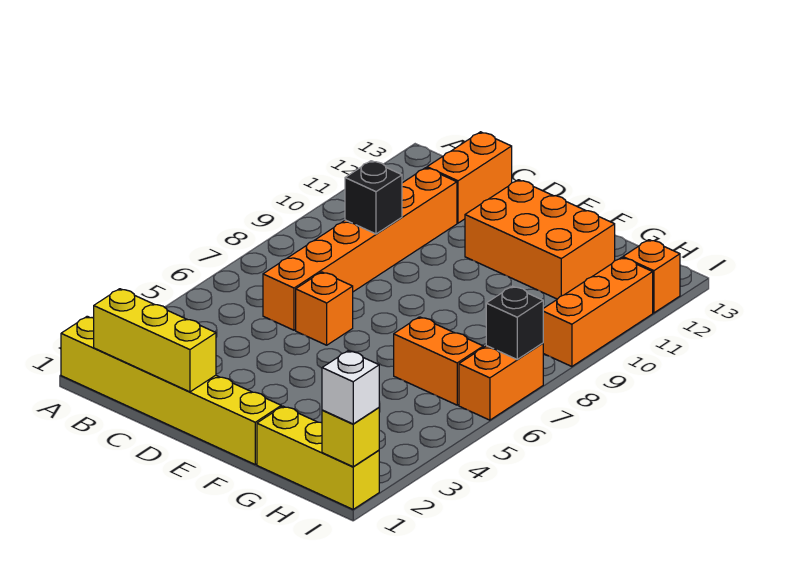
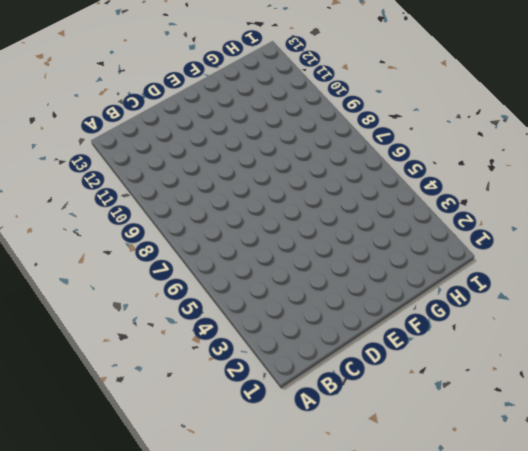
none -> yellow 1x6 brick [61,316,281,464]
none -> orange 1x6 brick [263,168,457,330]
none -> orange 1x2 brick [427,132,512,223]

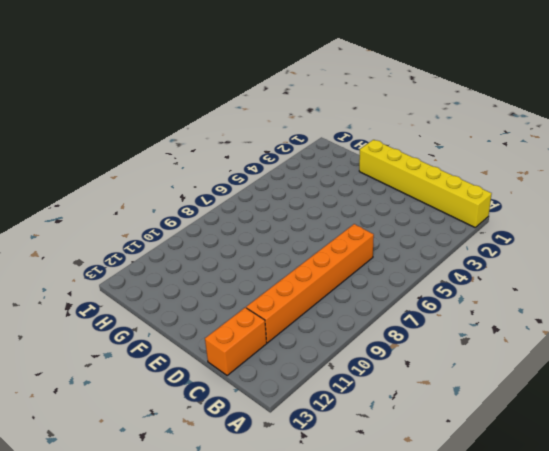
none -> orange 1x1 brick [296,272,353,345]
none -> orange 2x3 brick [465,180,615,299]
none -> yellow 1x3 brick [257,406,379,509]

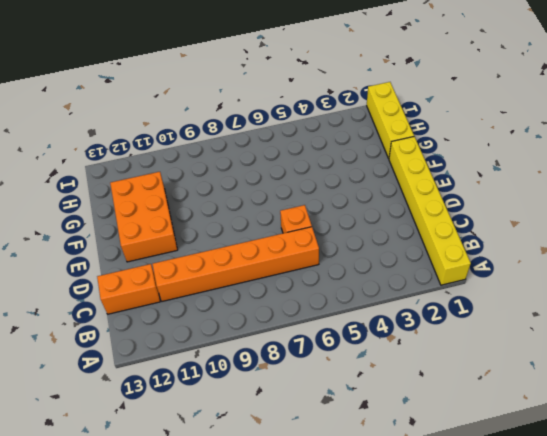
none -> orange 1x2 brick [394,317,483,405]
none -> orange 1x2 brick [459,343,543,420]
none -> orange 1x3 brick [543,257,653,367]

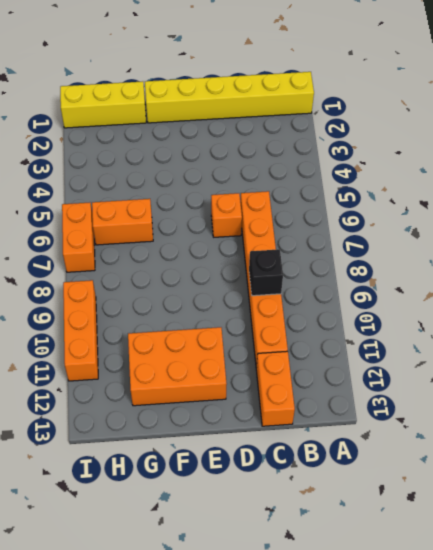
none -> orange 1x1 brick [623,240,680,313]
none -> yellow 1x3 brick [94,289,216,392]
none -> yellow 1x1 brick [322,408,379,467]

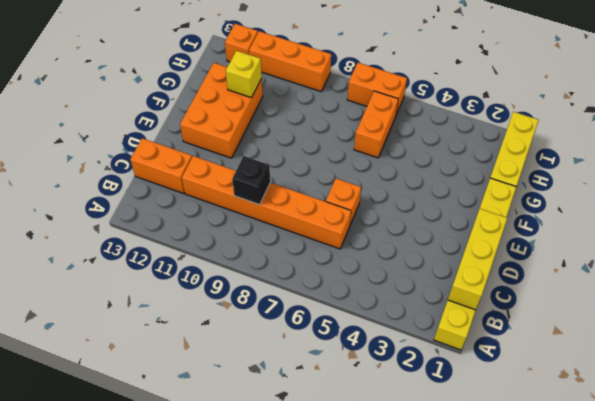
yellow 1x1 brick [226,51,262,98] -> yellow 1x1 brick moved to [322,408,379,467]
none -> black 1x1 brick [486,286,543,360]
none -> white 1x1 brick [322,351,379,424]

